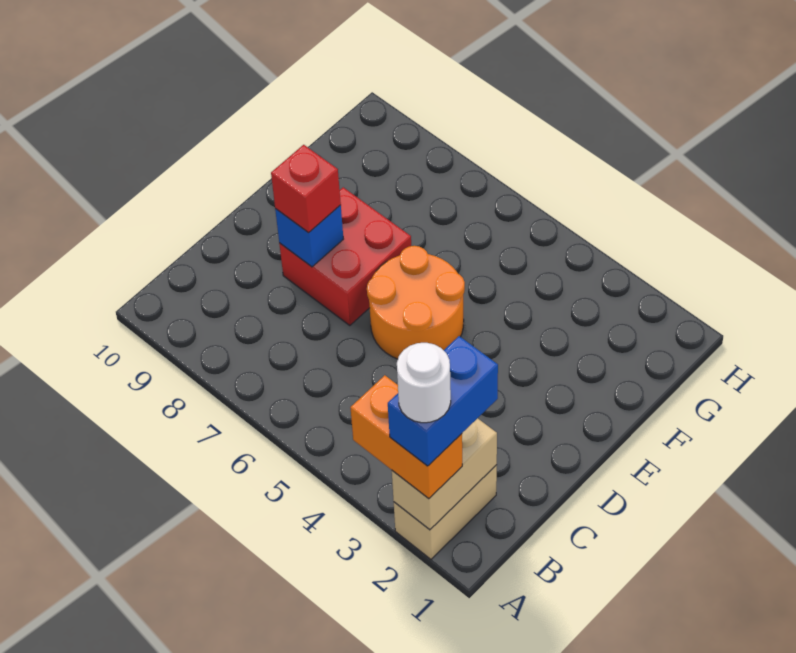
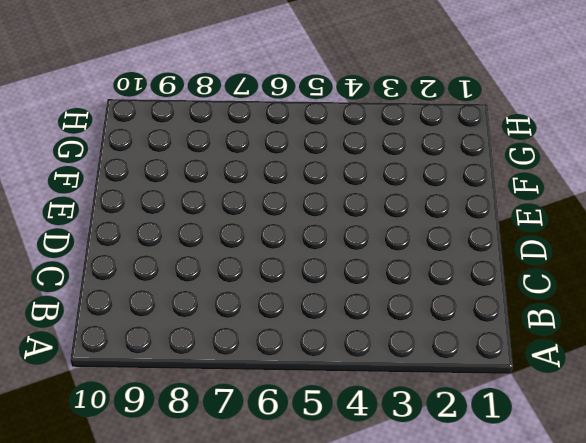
none -> tan 1x2 brick [394,465,497,559]
none -> orange 2x2 round brick [367,246,465,359]

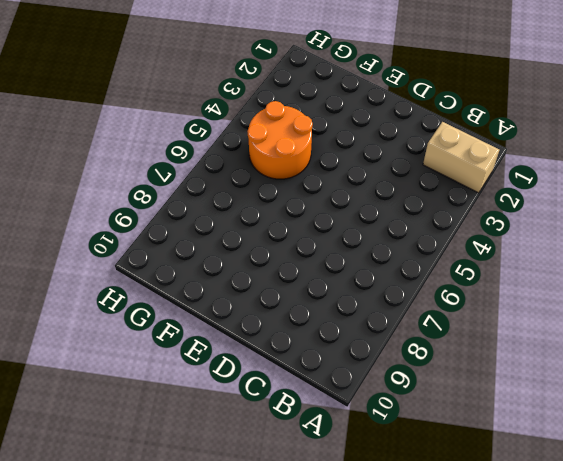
orange 2x2 round brick [247,101,313,179] -> orange 2x2 round brick moved to [367,246,465,359]
none -> red 2x2 brick [279,187,411,326]
none -> tan 1x2 brick [392,418,497,530]

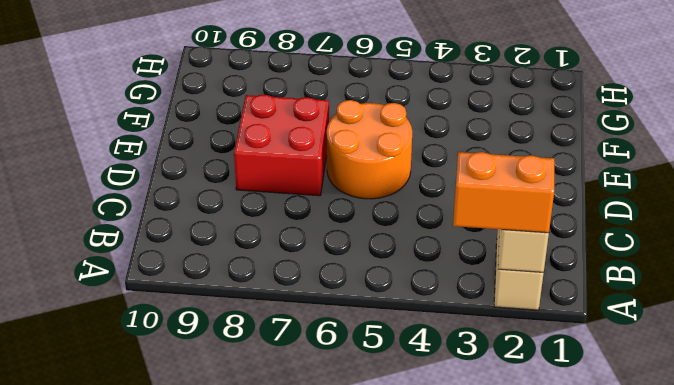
none -> blue 1x1 brick [275,205,343,267]
none -> red 1x1 brick [271,145,341,233]

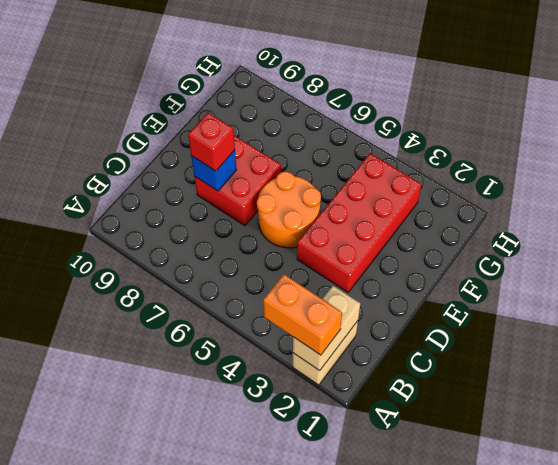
red 2x4 brick [297,153,421,292] -> none
none -> blue 1x2 brick [388,336,498,466]
none -> white 1x1 round brick [397,343,451,423]

